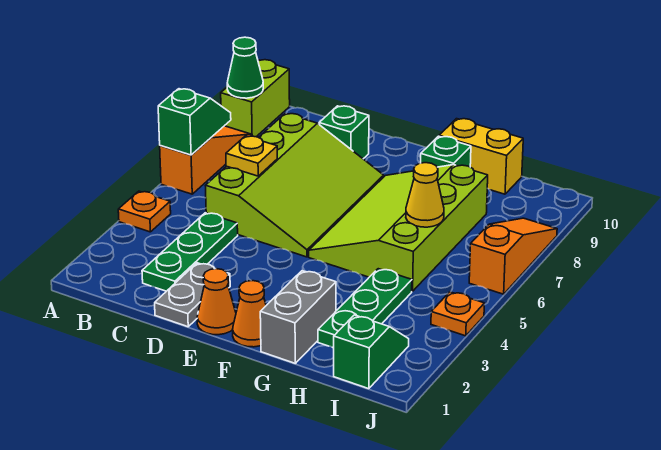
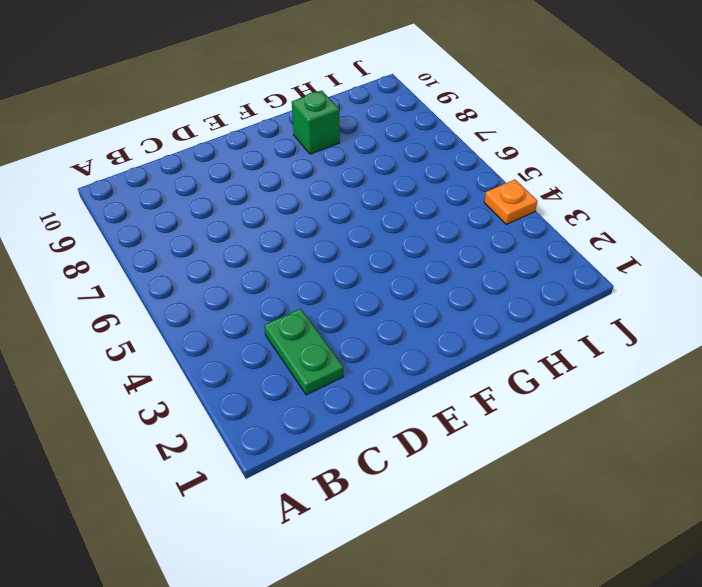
green 1x2 plate [264,309,343,395] -> green 1x3 plate [142,213,238,291]
none -> orange 1x1 plate [118,191,171,232]
none -> orange 1x3 slope [160,126,251,194]
none -> lime 1x2 brick [221,60,290,137]

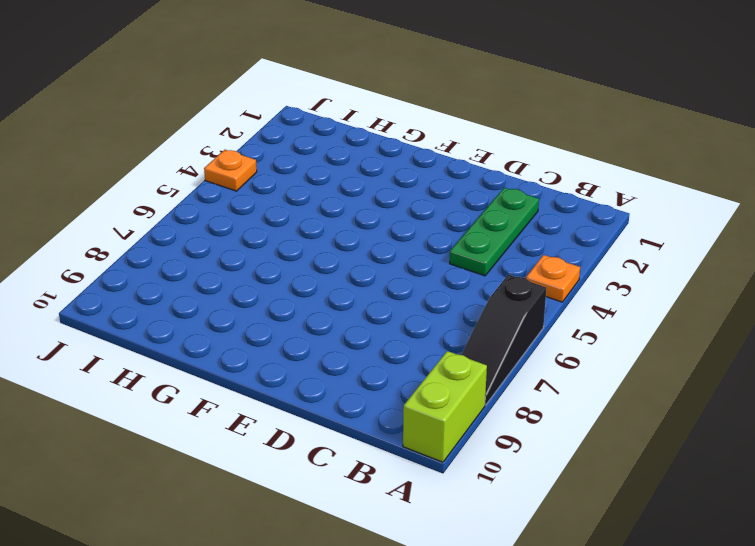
black 1x3 slope [461,275,547,405] -> orange 1x3 slope [160,126,251,194]
none -> lime 3x4 slope [205,114,384,257]
none -> grey 1x2 plate [155,263,230,327]
none -> green 1x1 brick [319,106,369,159]

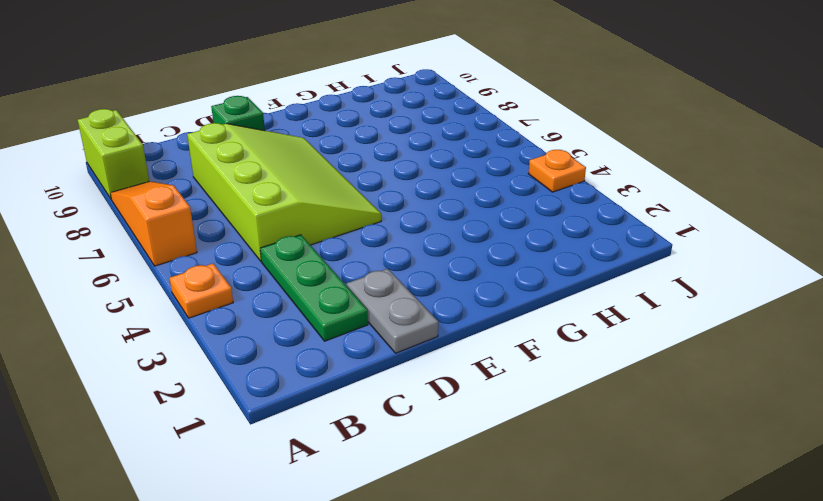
none -> orange 1x1 cone [197,269,236,335]
none -> orange 1x1 cone [233,281,266,347]
none -> lime 3x4 slope [309,165,488,291]

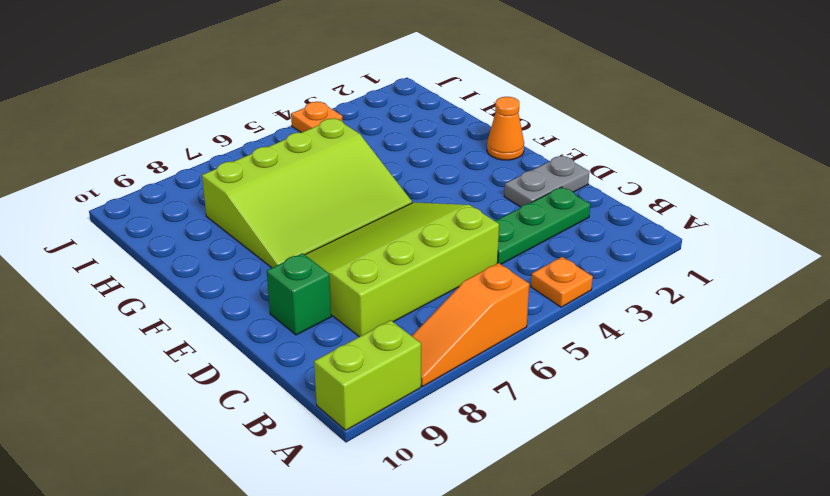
none -> orange 1x1 cone [197,269,236,335]
none -> grey 1x2 brick [260,271,336,363]
none -> green 1x1 brick [421,136,471,167]

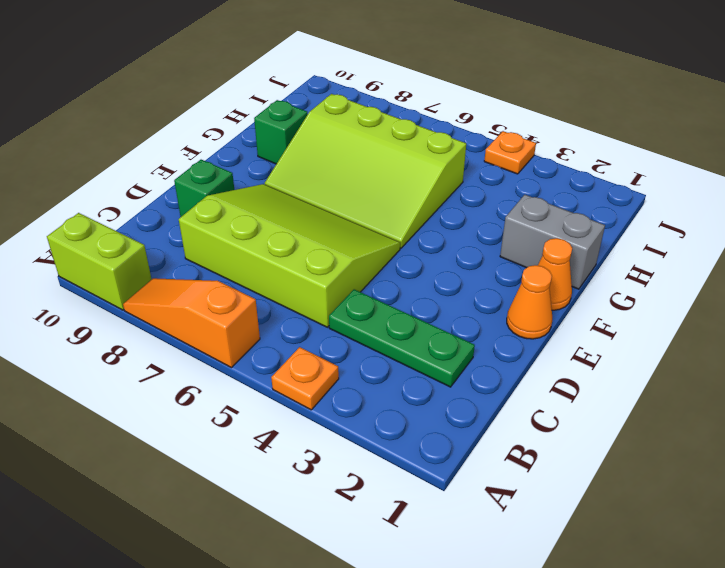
none -> grey 1x2 plate [155,263,230,327]
none -> yellow 1x2 brick [439,119,523,194]
none -> green 1x3 plate [318,269,412,348]

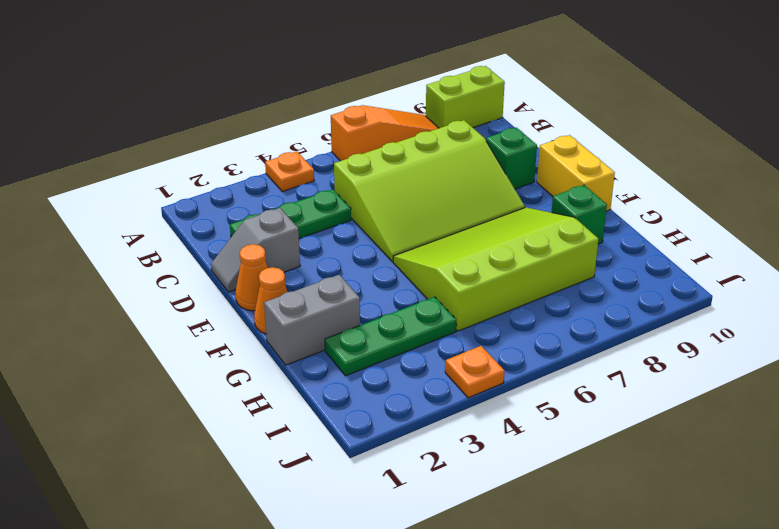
grey 1x2 slope [211,208,300,292] -> grey 1x2 plate [155,263,230,327]
yellow 1x2 brick [537,135,615,211] -> yellow 1x2 brick moved to [439,119,523,194]
none -> green 1x2 slope [334,315,409,389]
none -> orange 1x3 slope [469,218,557,294]
none -> green 1x2 slope [158,89,231,155]

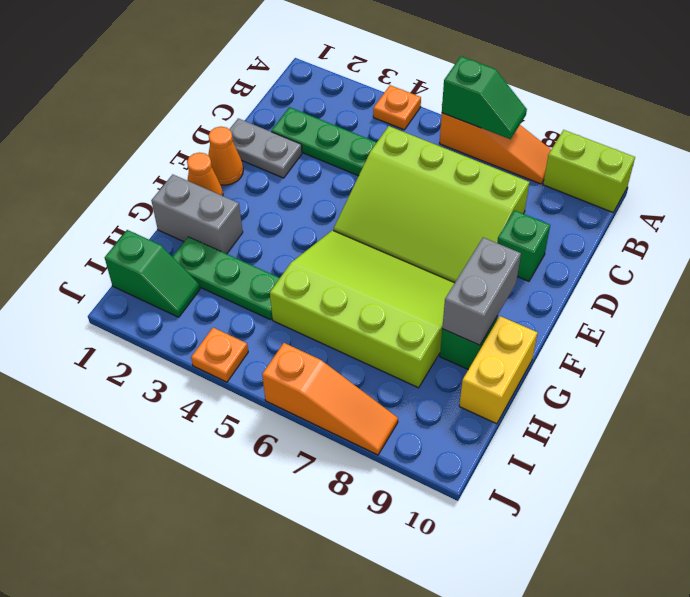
grey 1x2 brick [442,238,521,345] -> none
none -> green 1x1 cone [227,37,263,98]
none -> yellow 1x1 plate [226,136,277,176]
none -> yellow 1x1 cone [406,163,444,227]

